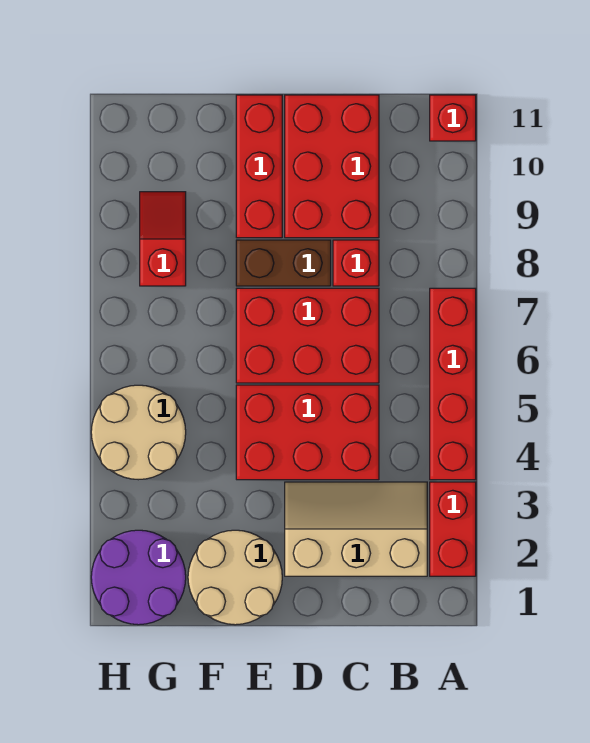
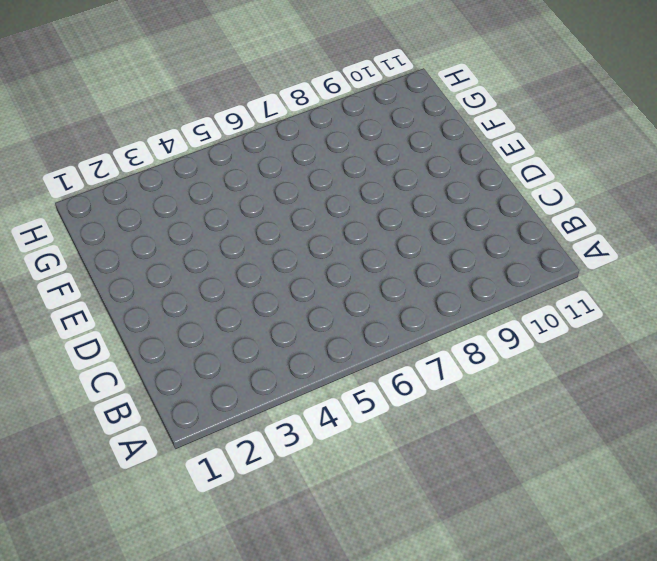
none -> red 1x2 brick [430,482,476,576]
none -> red 1x4 brick [430,288,476,480]
none -> red 1x1 brick [430,95,476,141]

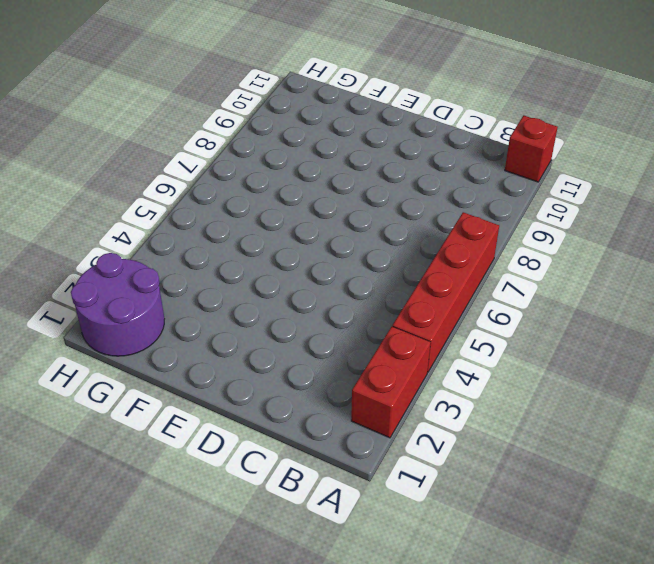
none -> tan 2x3 slope [285,482,427,576]
none -> red 2x3 brick [236,385,379,480]
none -> red 2x3 brick [236,288,379,383]

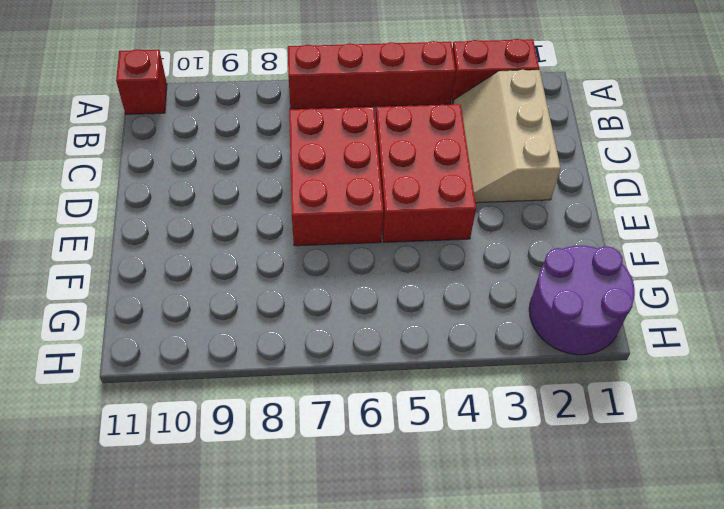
none -> red 1x1 brick [333,240,379,286]
none -> red 2x3 brick [285,95,379,238]
none -> brown 1x2 brick [236,240,331,286]

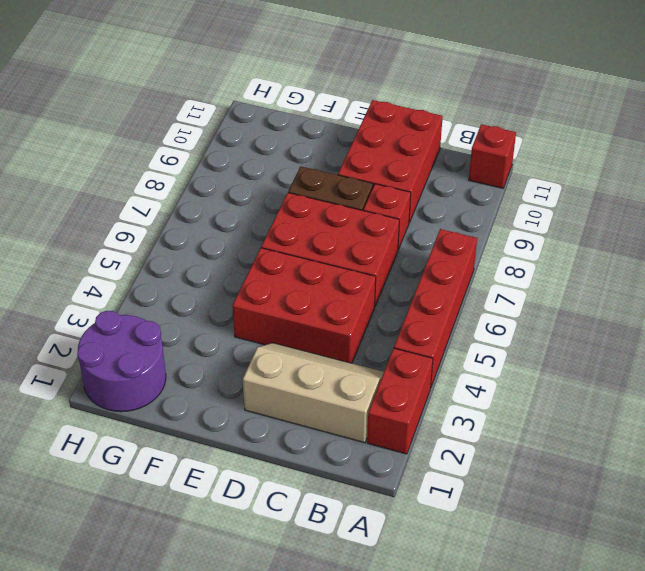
none -> tan 2x2 round brick [188,530,282,625]
none -> red 1x3 brick [236,95,282,238]
none -> tan 2x2 round brick [91,385,186,480]

